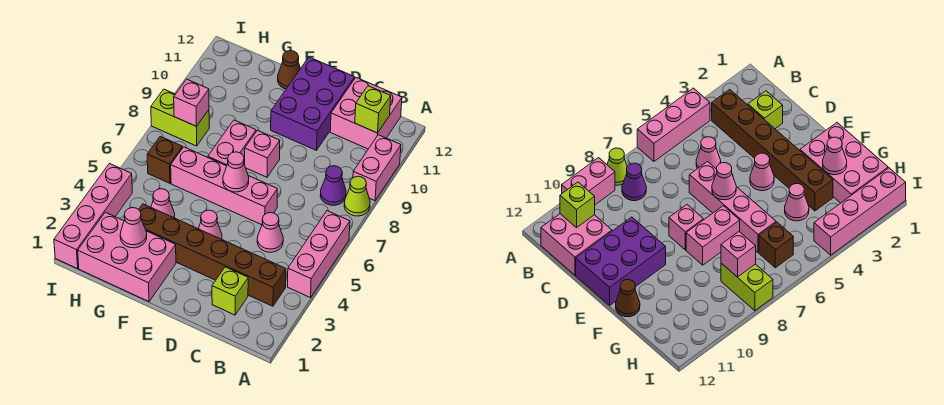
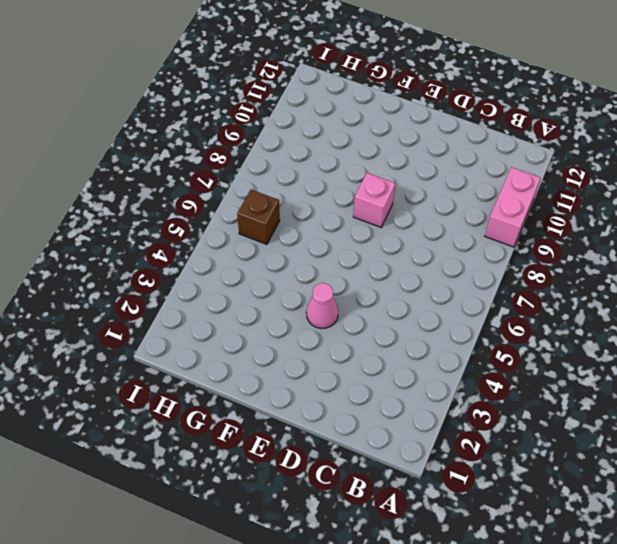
none -> pink 1x3 brick [288,211,350,298]
none -> lime 1x1 cone [344,176,370,216]
none -> brown 1x6 brick [139,204,286,306]

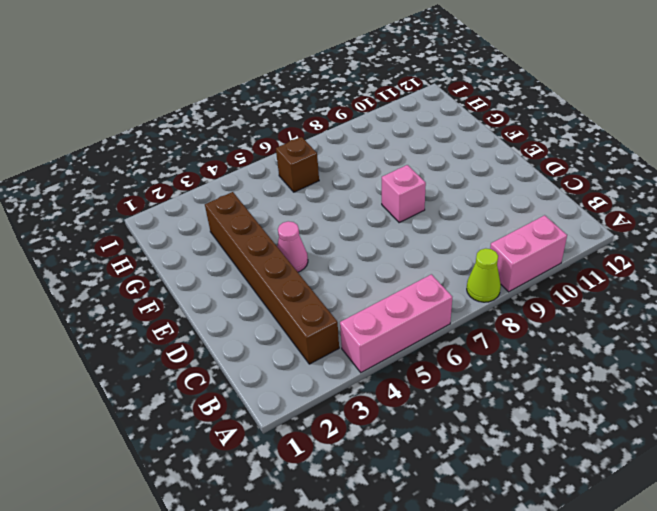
none -> purple 1x1 cone [320,166,346,205]
none -> pink 2x2 brick [330,78,402,149]
none -> lime 1x1 brick [212,267,248,315]

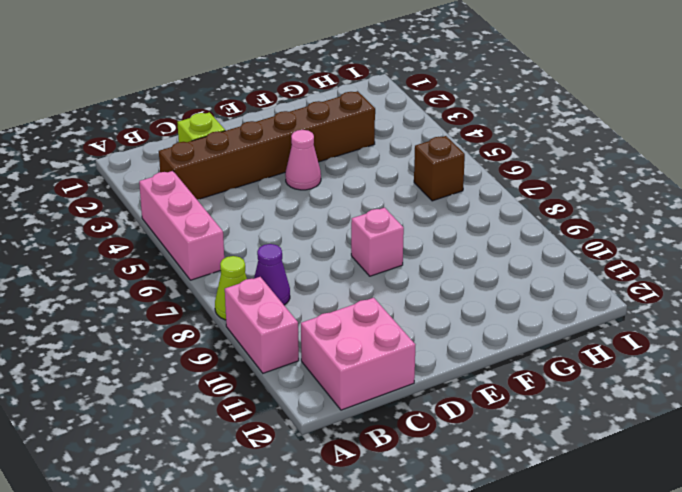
none -> pink 1x1 cone [257,213,283,252]
none -> pink 1x4 brick [171,147,277,225]
none -> purple 2x3 brick [271,57,355,150]

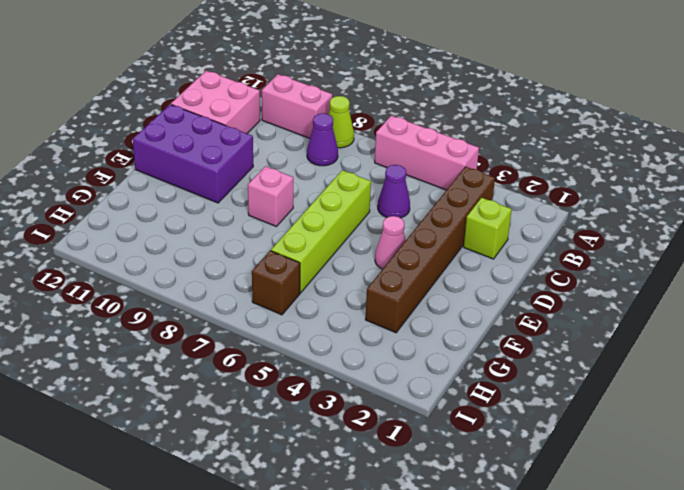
purple 1x1 cone [378,165,410,218] -> pink 1x1 cone [257,213,283,252]
lime 1x4 brick [271,170,371,293] -> pink 1x4 brick [171,147,277,225]
none -> pink 2x3 brick [78,212,176,302]
none -> pink 1x2 brick [208,120,256,166]
none -> brown 1x1 cone [278,51,300,89]

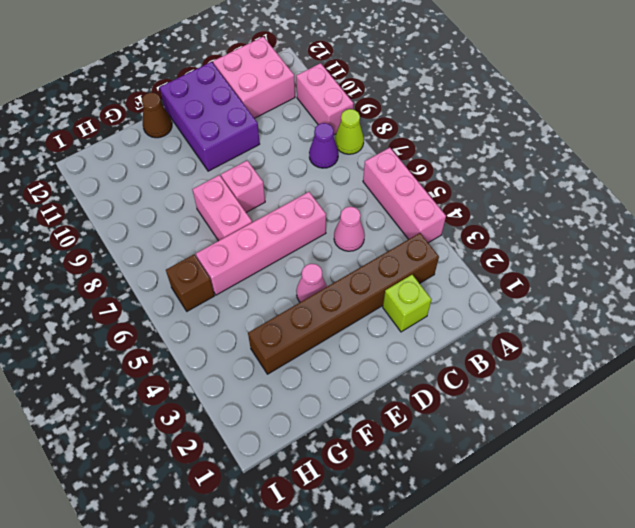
none -> pink 2x3 brick [78,212,176,302]
none -> pink 1x1 cone [151,189,175,218]
none -> lime 1x2 brick [151,89,209,146]

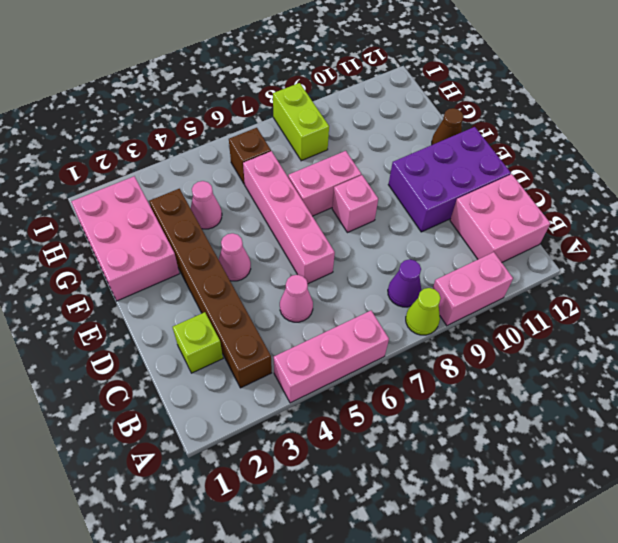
none -> pink 1x4 brick [54,164,132,269]
none -> lime 1x1 brick [355,86,391,133]
none -> pink 1x1 cone [223,152,249,192]

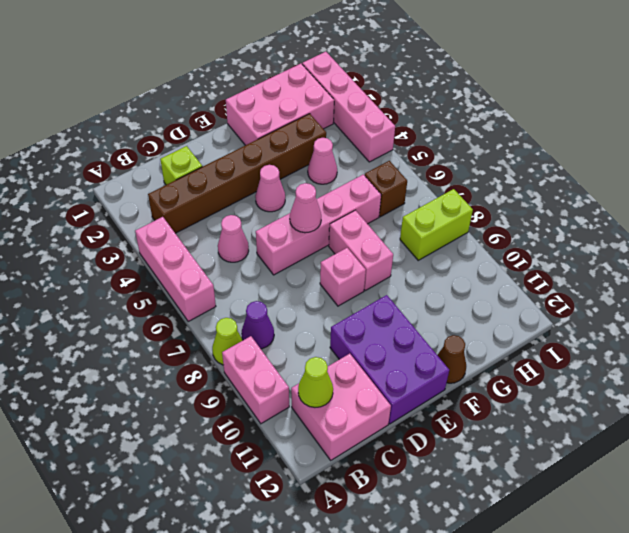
lime 1x1 cone [298,357,333,407] -> lime 1x1 brick [355,86,391,133]
none -> pink 1x1 cone [120,208,147,248]
none -> pink 1x1 brick [174,79,209,126]

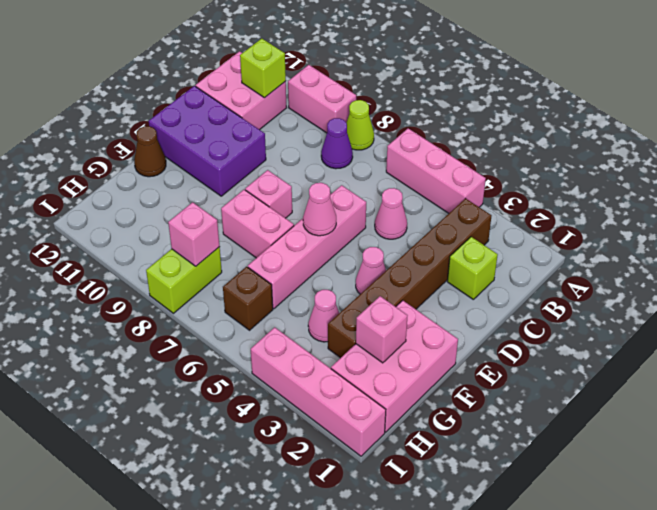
pink 1x1 brick [356,296,407,363] -> pink 1x1 cone [120,208,147,248]

